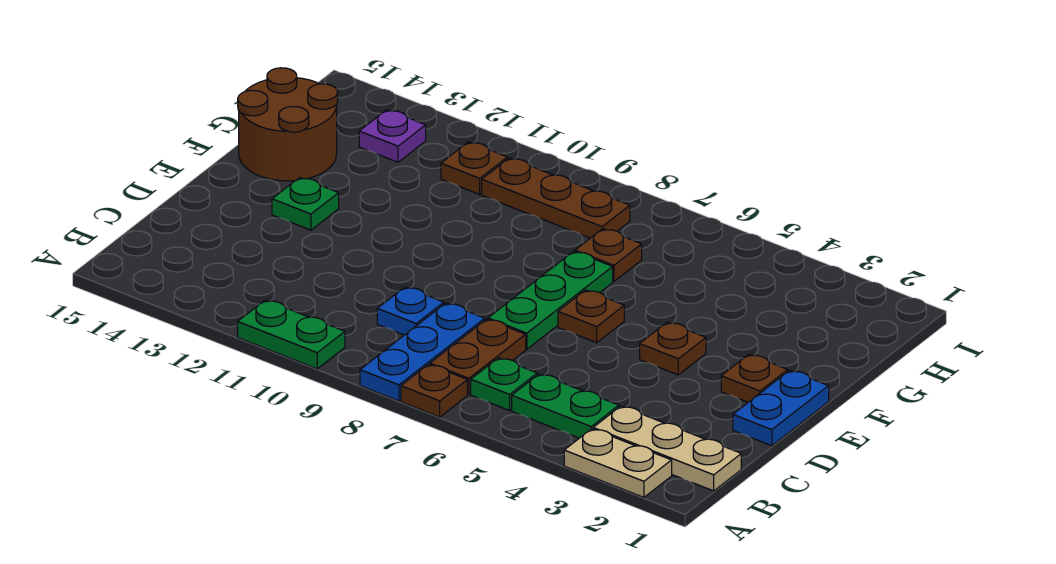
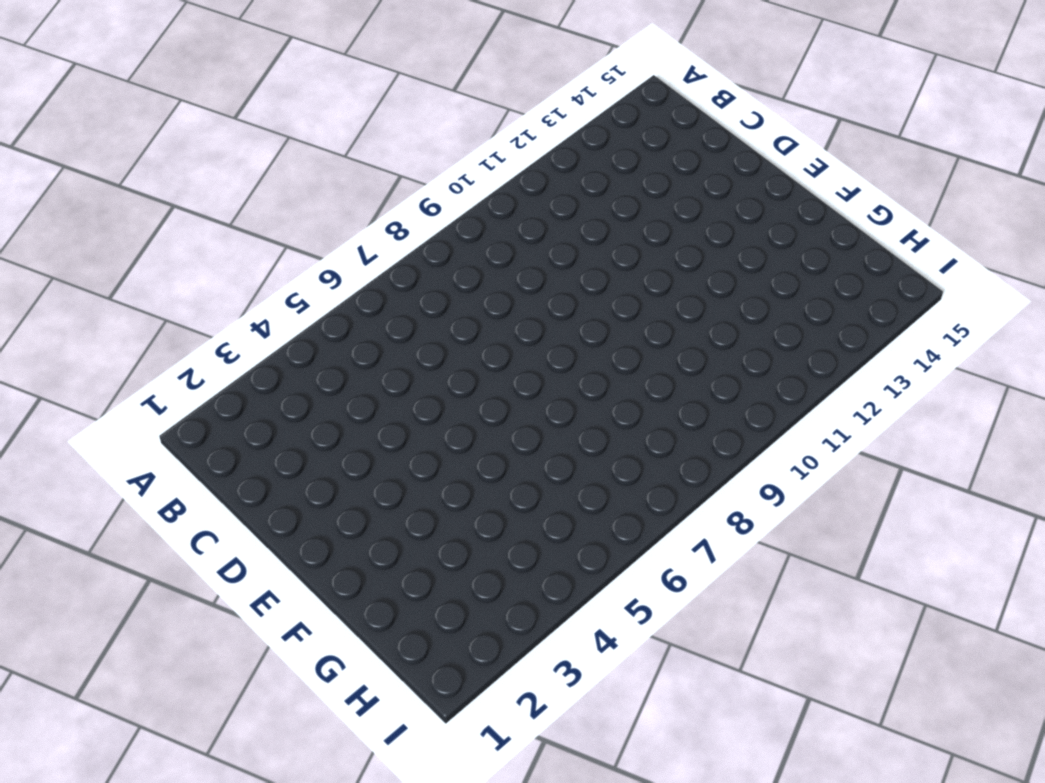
none -> tan 1x2 plate [564,429,672,497]
none -> brown 1x1 plate [401,364,467,417]
none -> blue 1x3 plate [360,303,485,401]

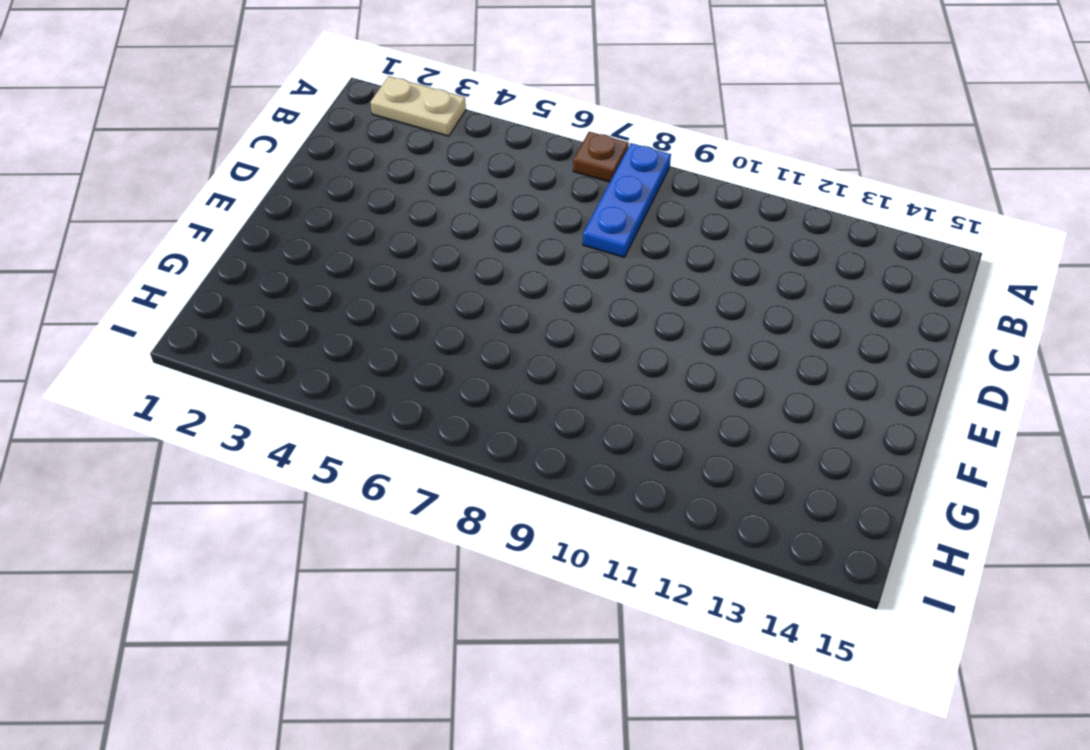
none -> green 1x2 plate [238,300,345,369]
none -> tan 1x3 plate [593,406,741,491]
none -> green 1x2 plate [512,374,619,438]

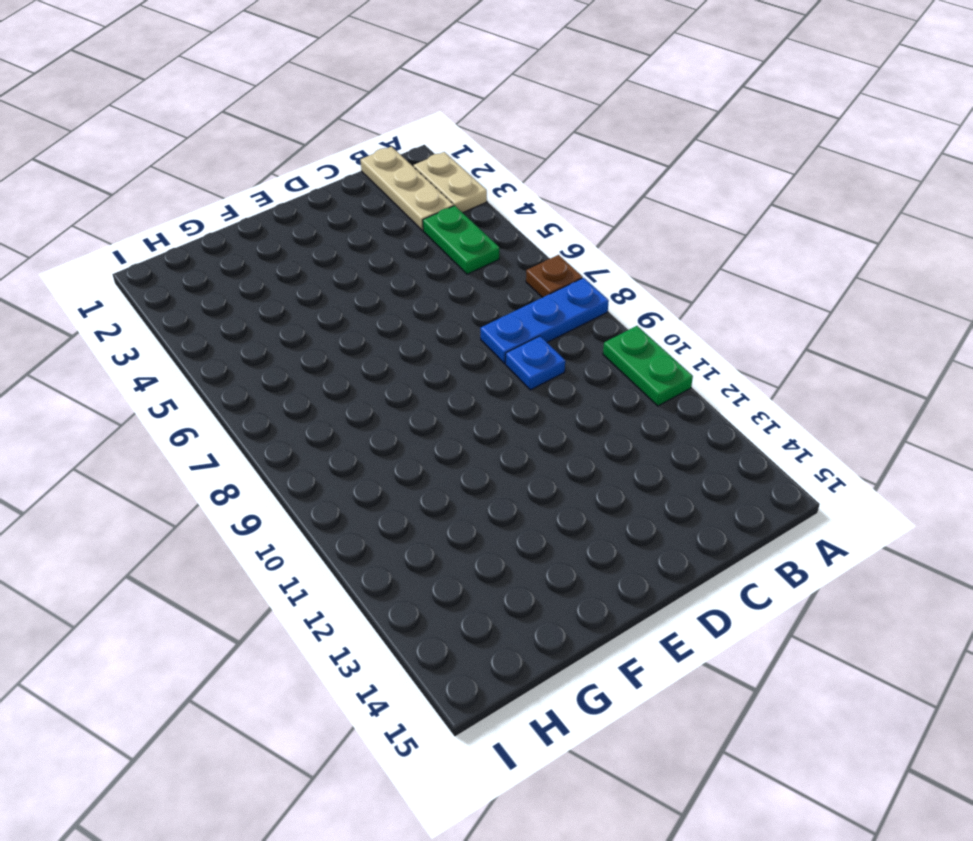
none -> green 1x1 plate [471,358,537,410]
none -> brown 1x2 plate [430,319,526,394]
none -> blue 1x2 plate [733,370,829,446]

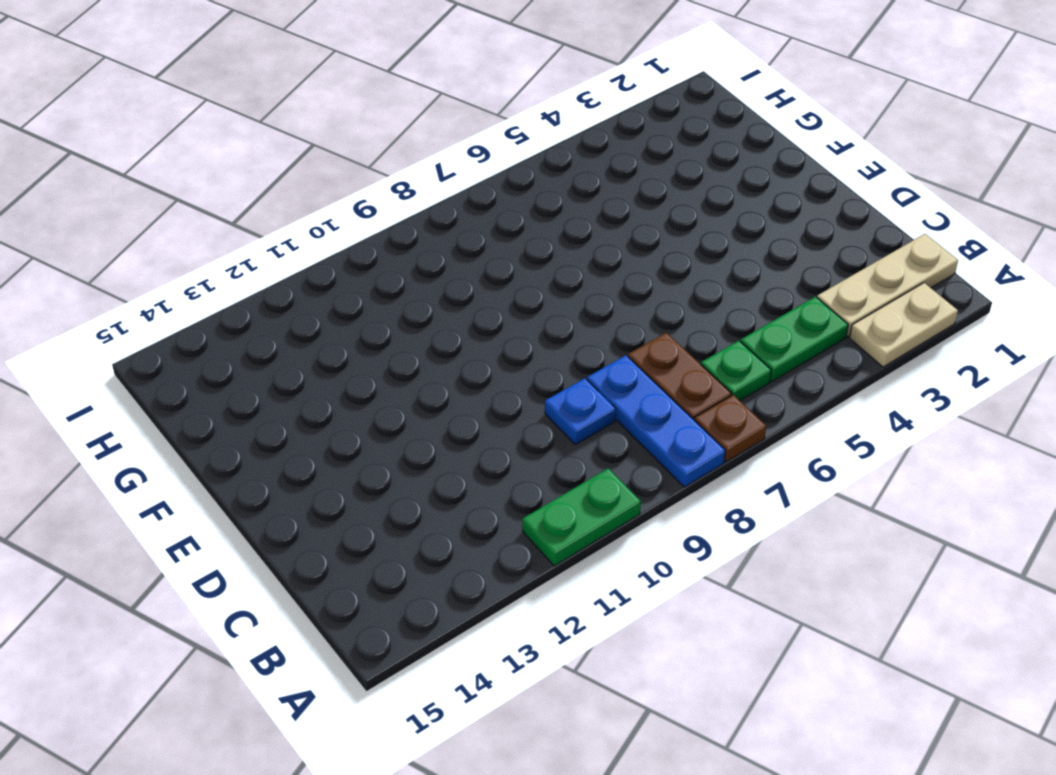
none -> blue 1x2 plate [733,370,829,446]
none -> green 1x3 plate [488,251,613,349]
none -> brown 1x1 plate [721,354,788,402]

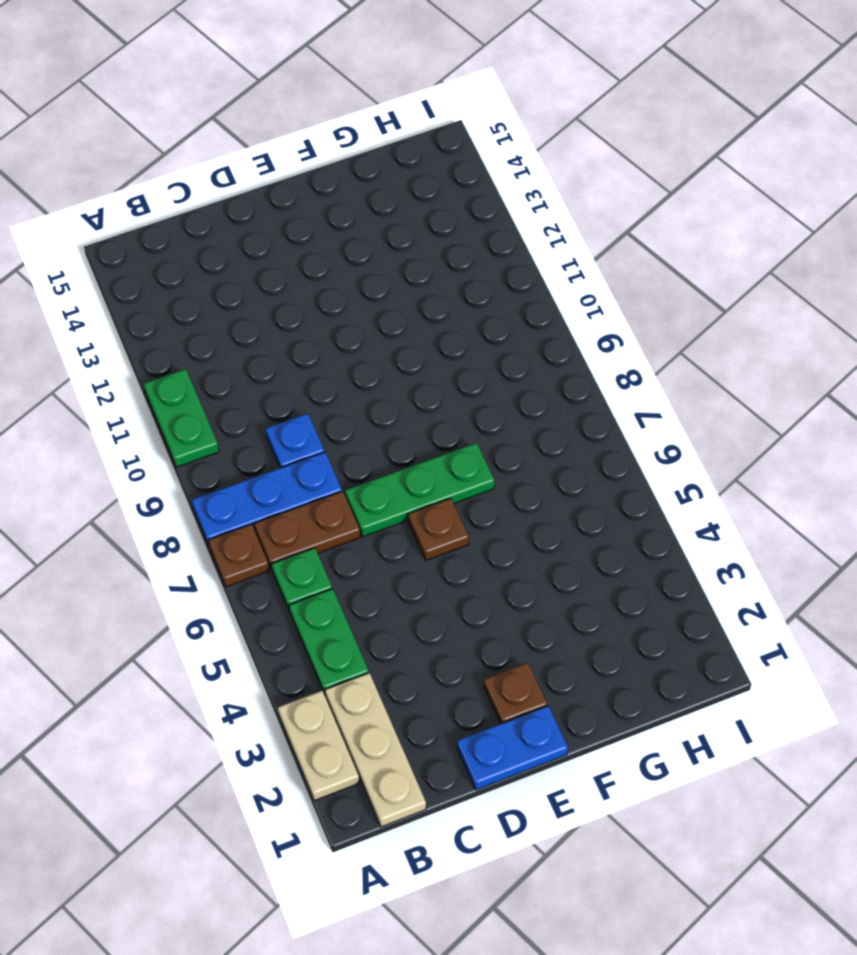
none -> brown 1x1 plate [640,322,706,375]
none -> green 1x1 plate [272,178,339,230]
none -> brown 2x2 round brick [238,68,338,181]

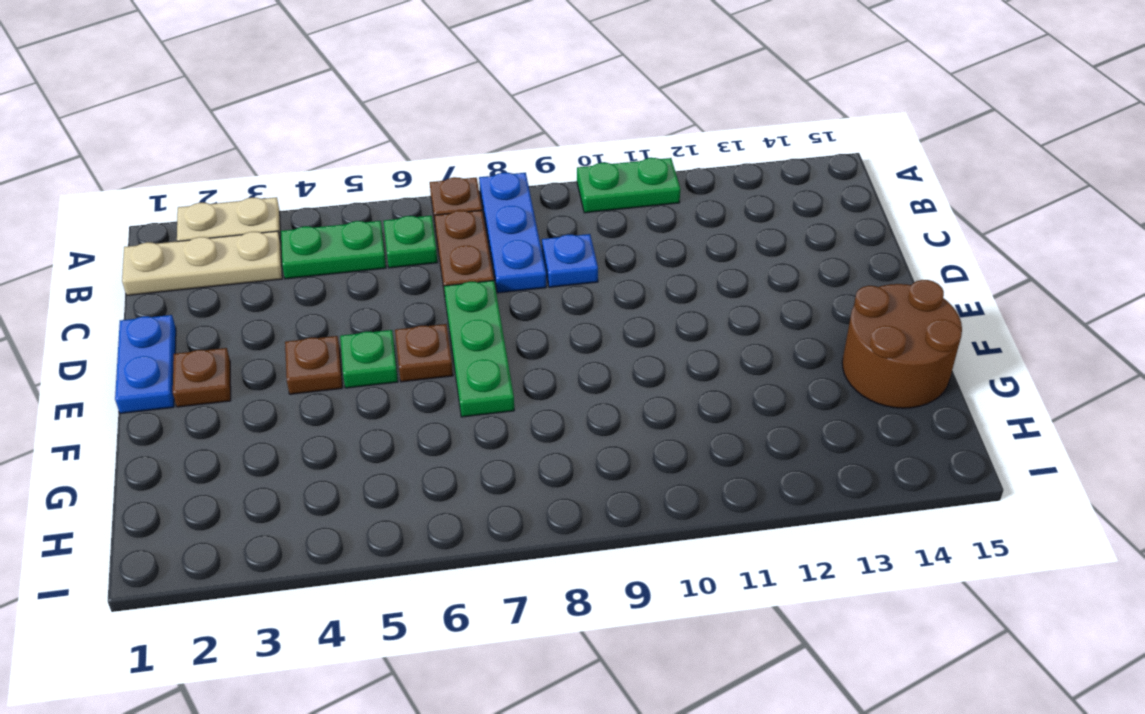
green 1x1 plate [340,330,398,388] -> green 1x1 plate moved to [272,178,339,230]
none -> brown 1x1 plate [575,229,642,281]
none -> brown 1x3 plate [482,158,630,238]
none -> brown 1x1 plate [441,142,507,194]

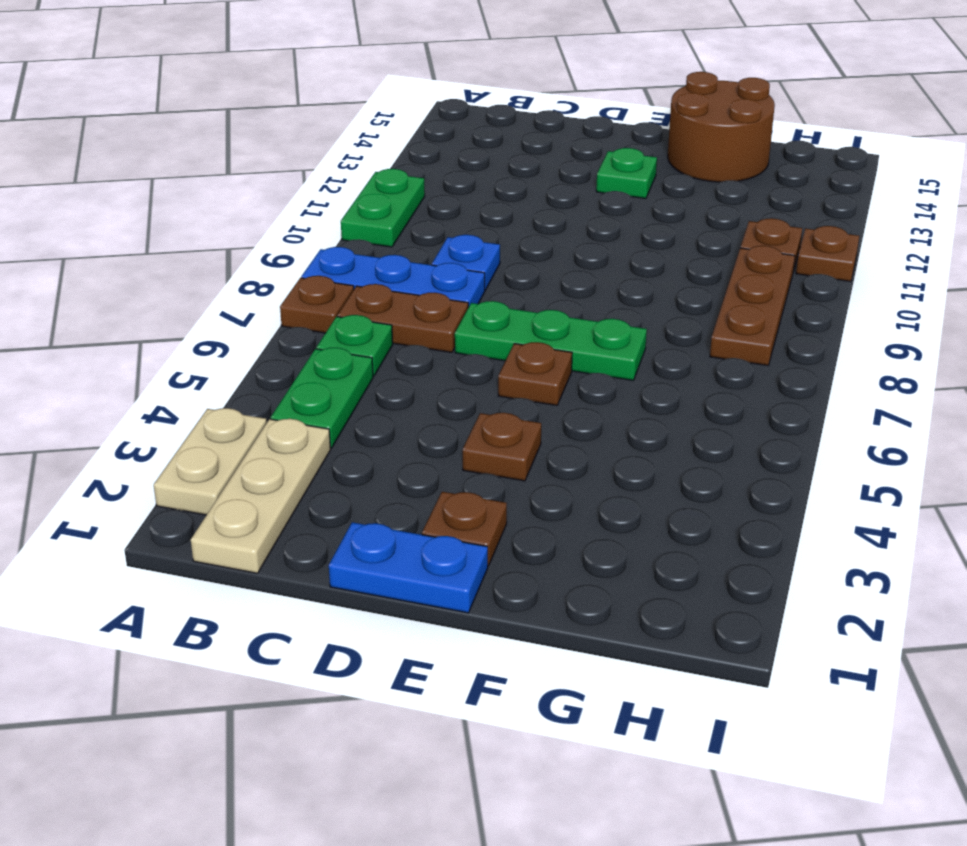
brown 1x1 plate [796,226,859,281] -> brown 1x1 plate moved to [575,229,642,281]
none -> purple 1x1 plate [359,110,426,162]

